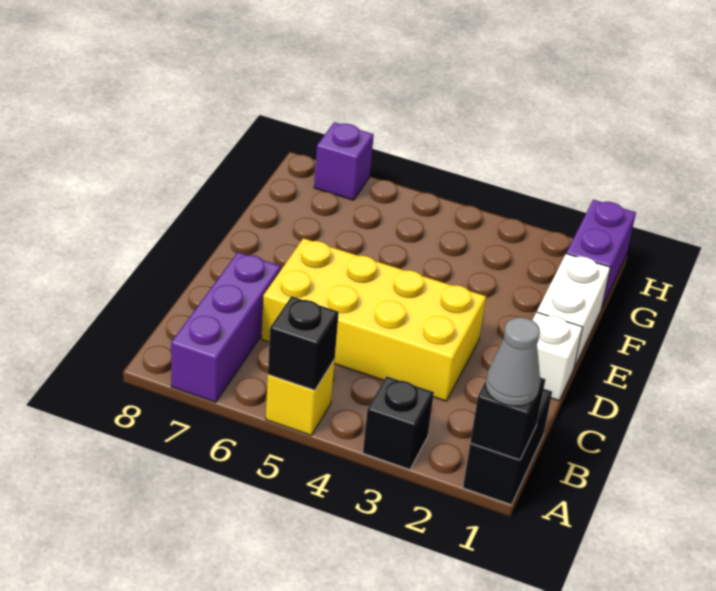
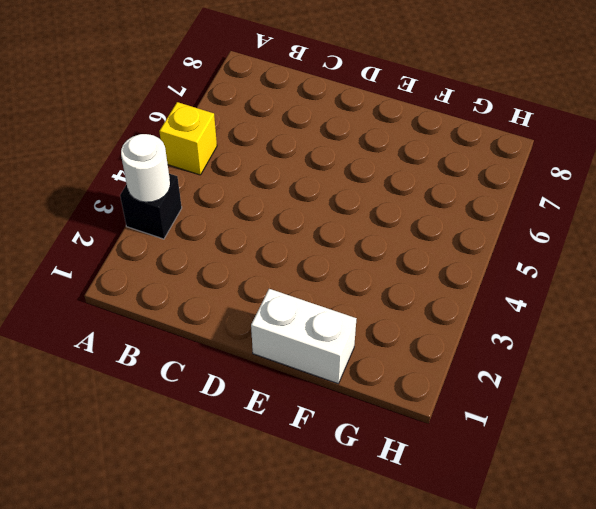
white 1x1 round brick [121,134,170,202] -> none
none -> black 1x2 brick [463,389,552,505]
none -> purple 1x3 brick [171,252,281,402]
none -> yellow 2x4 brick [262,238,486,401]

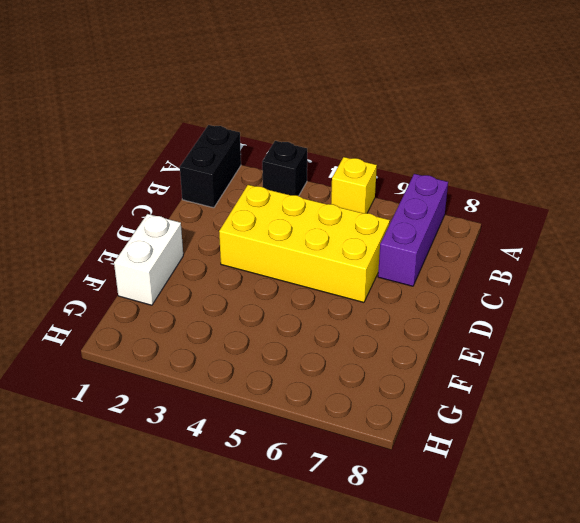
none -> white 1x1 brick [532,312,582,401]
none -> purple 1x2 brick [566,200,636,309]
none -> purple 1x1 brick [314,122,374,200]

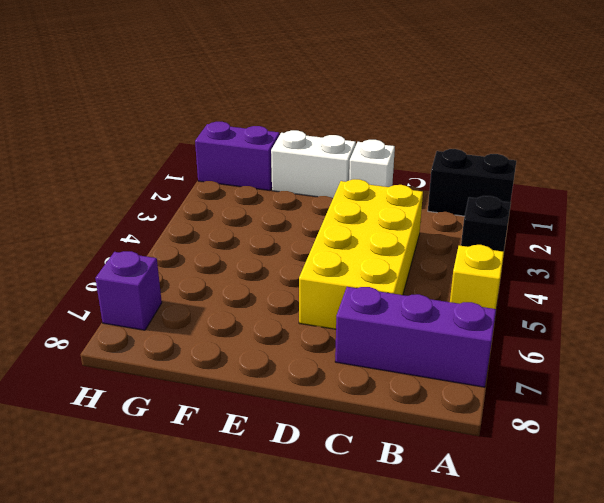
none -> black 1x1 brick [470,378,545,460]
none -> black 1x1 brick [268,296,339,390]
none -> grey 1x1 cone [485,317,540,406]

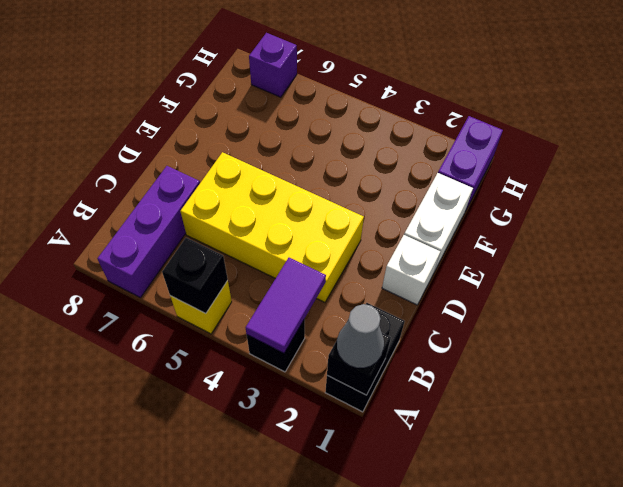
purple 1x2 tile [246,258,326,353] -> none

